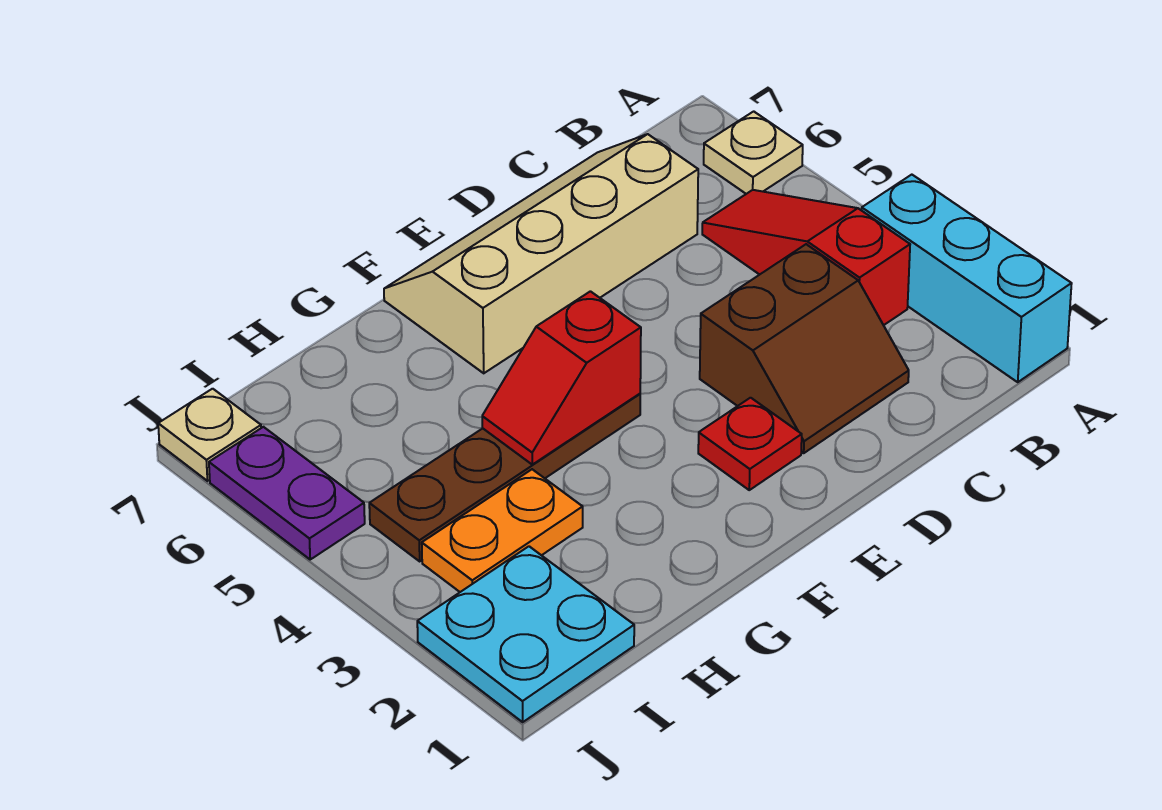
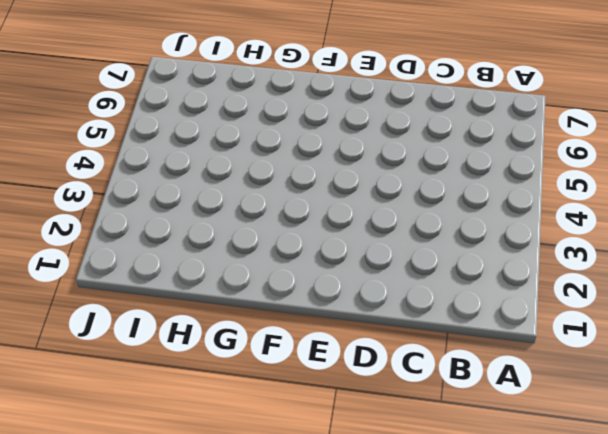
none -> cyan 1x3 brick [862,175,1072,382]
none -> tan 1x1 plate [704,111,803,194]
none -> red 1x3 slope [702,190,910,325]

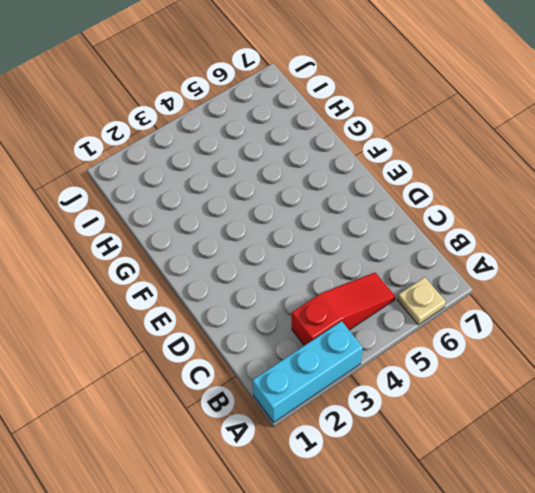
none -> brown 2x2 slope [700,244,909,453]
none -> tan 2x4 slope [384,134,698,373]
none -> red 1x1 plate [698,398,802,490]

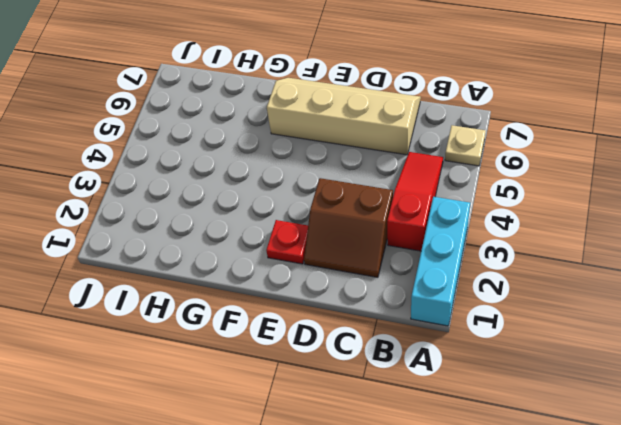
none -> brown 1x4 plate [369,394,640,561]
none -> orange 1x2 plate [422,469,583,592]
none -> cyan 2x2 plate [417,546,634,722]

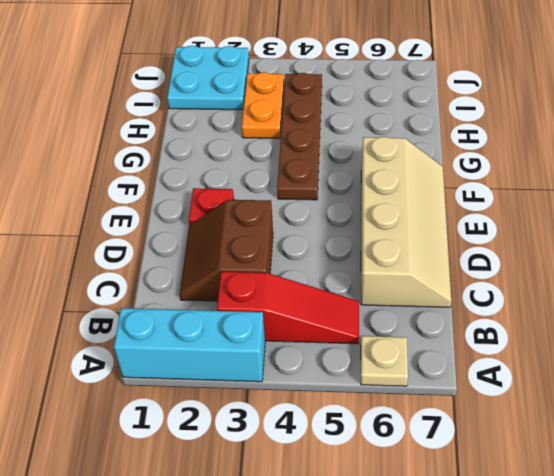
none -> purple 1x2 plate [209,427,365,559]
none -> tan 1x1 plate [158,389,261,481]
none -> red 1x2 slope [482,291,641,464]

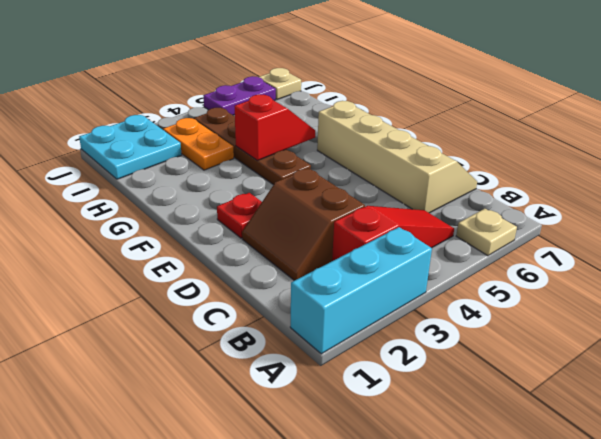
red 1x2 slope [234,94,315,161] -> red 1x2 slope turned to [482,291,641,464]

